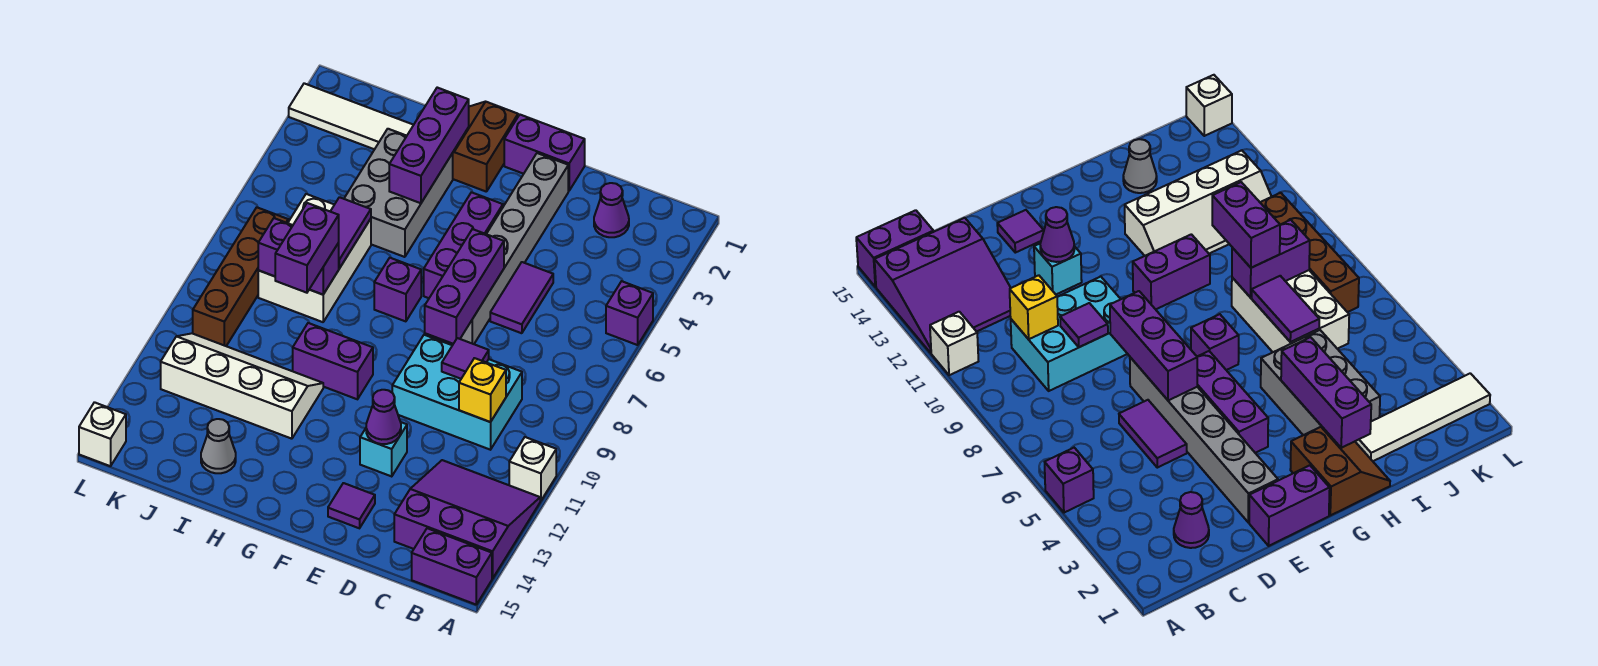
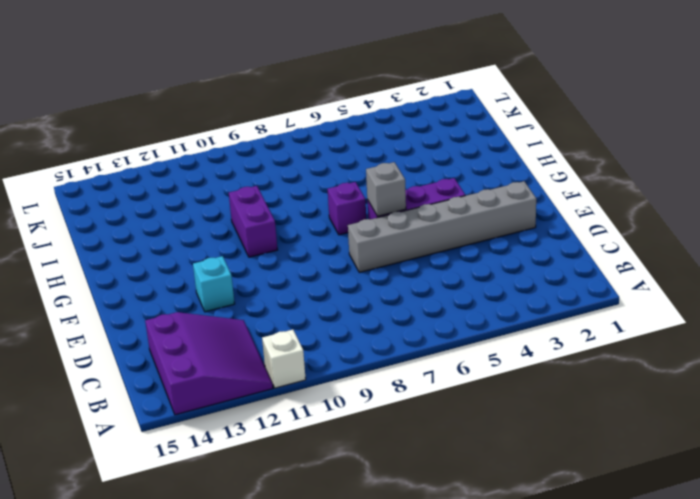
grey 1x1 brick [366,162,406,216] -> none
none -> purple 1x1 brick [606,281,653,345]
none -> purple 1x2 brick [412,528,492,604]
none -> purple 1x1 cone [594,183,629,237]
none -> cyan 2x3 brick [392,335,522,450]

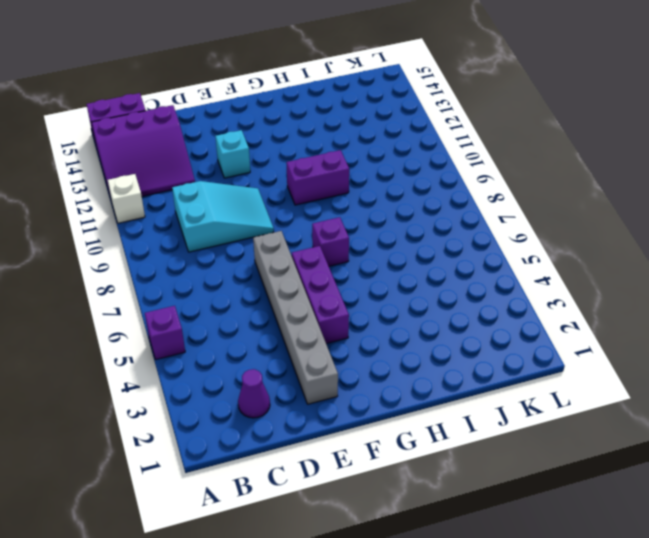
cyan 2x3 slope [172,181,274,252] -> cyan 2x3 brick [392,335,522,450]
none -> purple 1x2 tile [490,262,553,333]
none -> purple 1x2 brick [504,115,585,191]
none -> purple 1x1 tile [328,483,375,528]
none -> brown 2x2 slope [453,102,518,192]

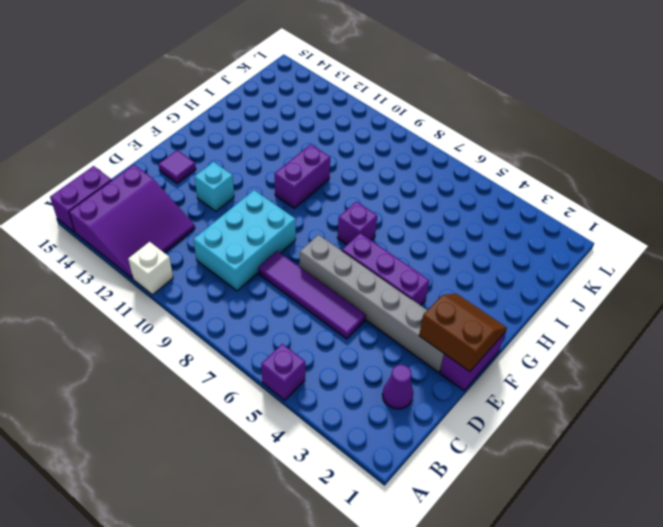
purple 1x4 tile [258,251,366,339] -> purple 1x2 tile [490,262,553,333]
brown 2x2 slope [419,294,507,372] -> brown 2x2 slope moved to [453,102,518,192]
none -> grey 2x3 brick [344,129,453,257]
none -> white 2x4 slope [161,333,323,439]
none -> white 1x4 tile [289,83,413,149]
none -> white 2x3 brick [258,194,371,322]

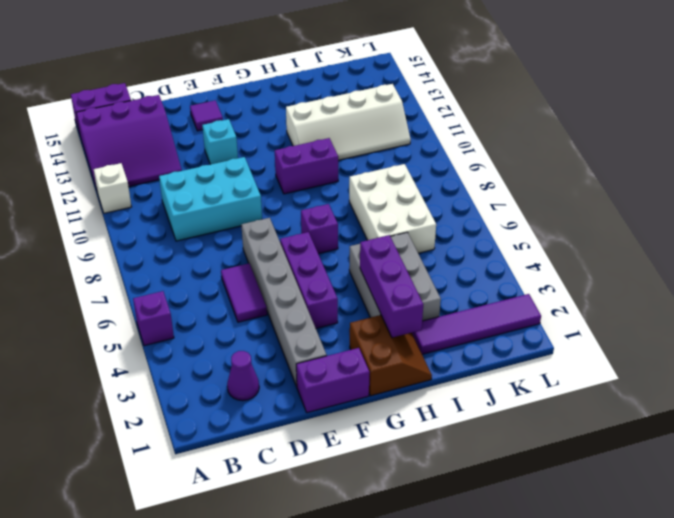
purple 1x4 tile [412,294,541,354] -> white 1x4 tile [289,83,413,149]
none -> grey 1x1 cone [201,419,236,473]
none -> brown 1x4 brick [193,207,288,346]
none -> white 1x1 brick [79,402,126,466]
none -> yellow 1x1 brick [459,358,506,422]

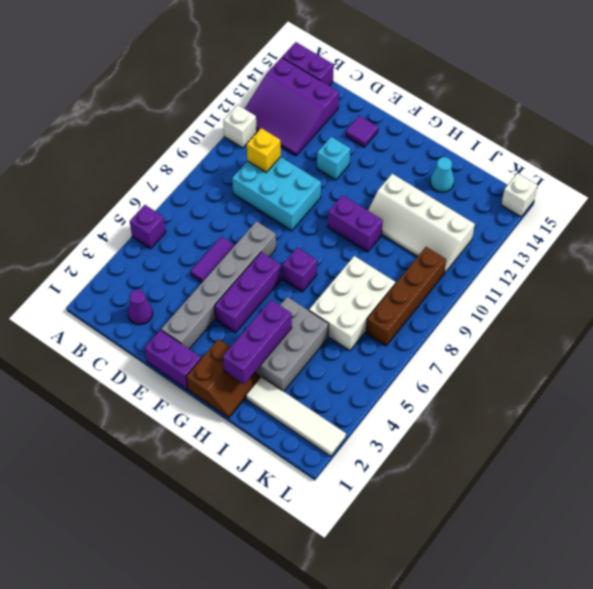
cyan 1x1 cone [430,157,454,192] -> grey 1x1 cone [201,419,236,473]
none -> purple 1x1 tile [442,338,489,379]
none -> purple 1x3 brick [425,229,504,344]
none -> purple 1x1 cone [366,390,401,444]
none -> purple 1x2 tile [330,197,371,268]

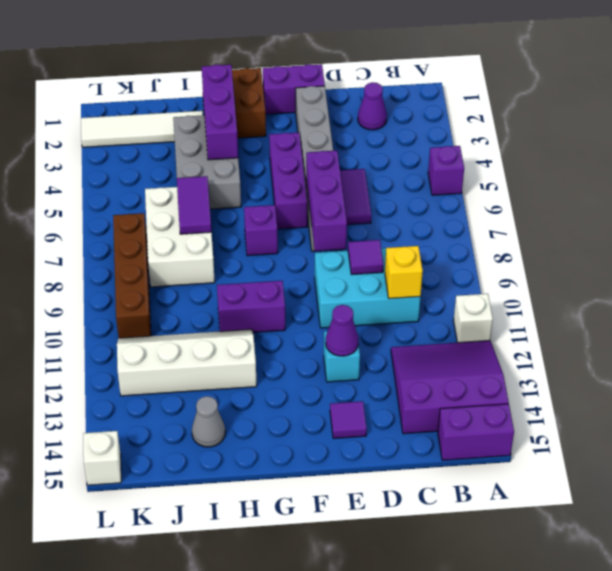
none -> purple 1x2 brick [258,218,339,295]
none -> purple 1x2 brick [275,203,339,293]

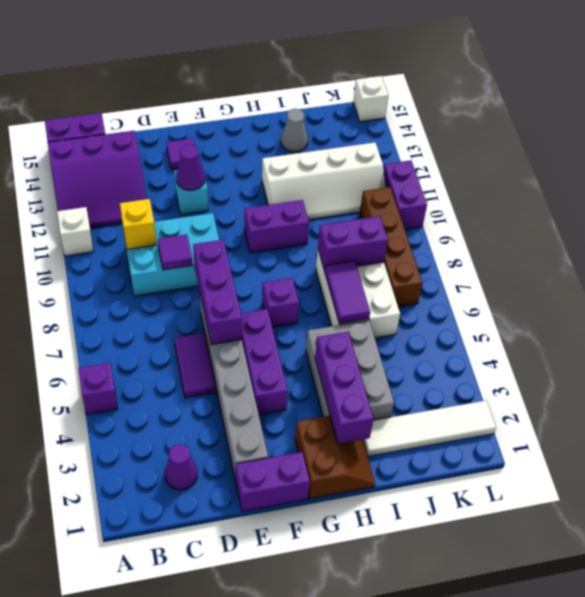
purple 1x2 brick [383,160,427,229] -> purple 1x2 brick moved to [275,203,339,293]

